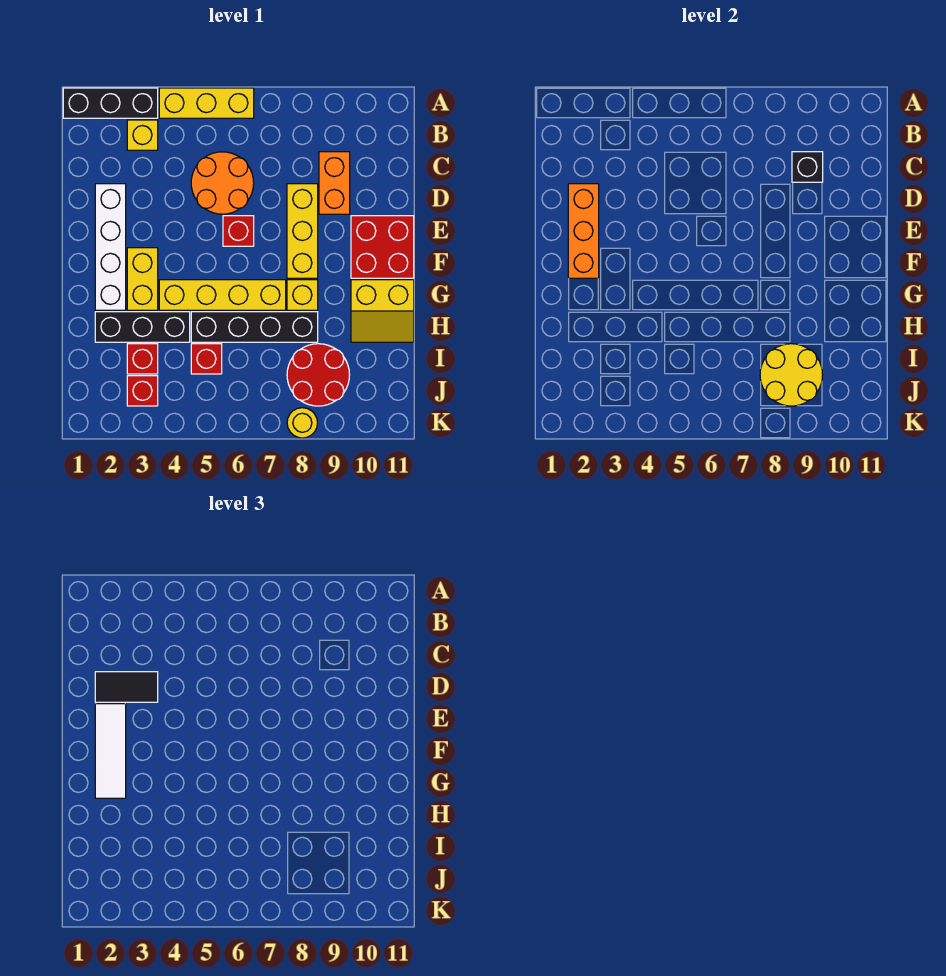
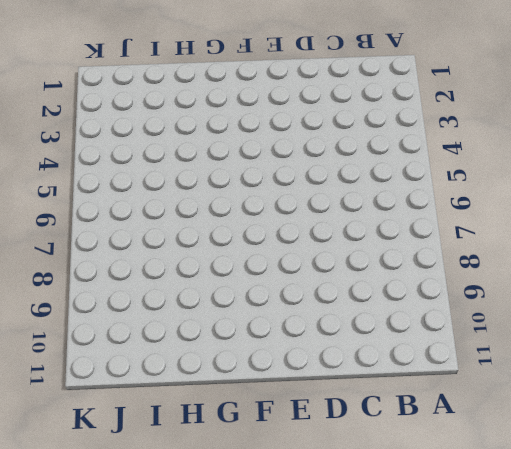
none -> black 1x3 brick [63,88,158,118]
none -> yellow 1x3 brick [159,88,254,118]
none -> yellow 1x1 brick [127,120,158,150]

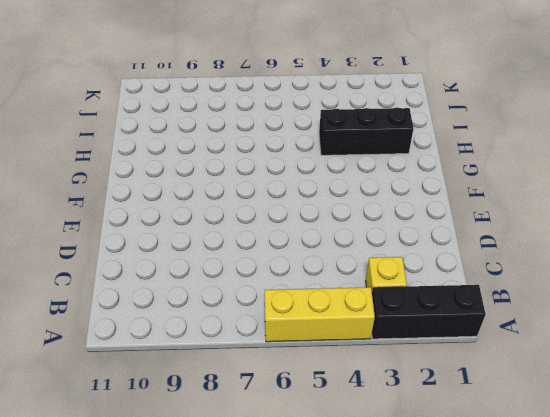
none -> orange 2x2 round brick [191,152,254,214]
none -> orange 1x2 brick [319,152,350,214]
none -> white 1x4 brick [95,184,126,310]

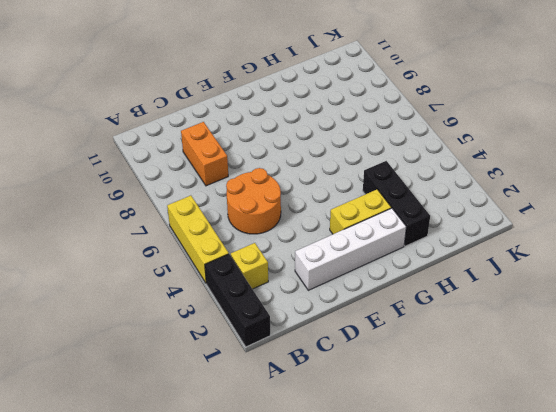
orange 1x2 brick [181,122,228,186] -> orange 1x2 brick turned to [319,152,350,214]
none -> yellow 1x3 brick [287,184,318,278]
none -> red 1x1 brick [223,216,254,246]
none -> red 2x2 brick [351,216,414,278]

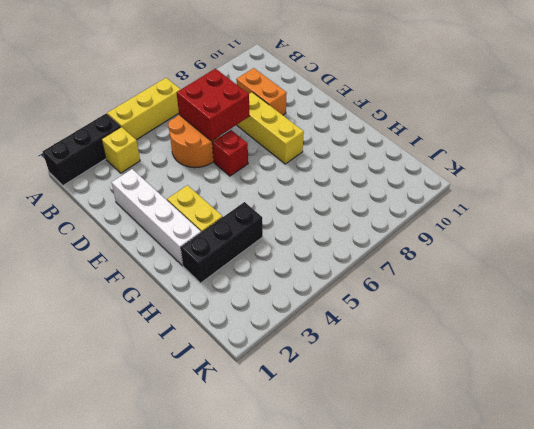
red 2x2 brick [177,69,250,141] -> red 2x2 brick moved to [351,216,414,278]
none -> yellow 1x4 brick [159,280,286,310]
none -> yellow 1x1 brick [287,280,318,310]
none -> yellow 2x2 slope [351,280,414,342]

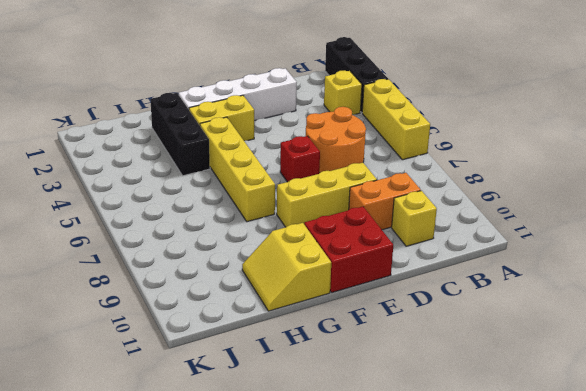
yellow 1x1 brick [392,191,437,246] -> yellow 1x1 brick moved to [287,280,318,310]
none -> black 1x4 brick [191,312,318,342]
none -> red 1x1 brick [127,344,158,374]
none -> red 1x1 brick [191,344,222,374]

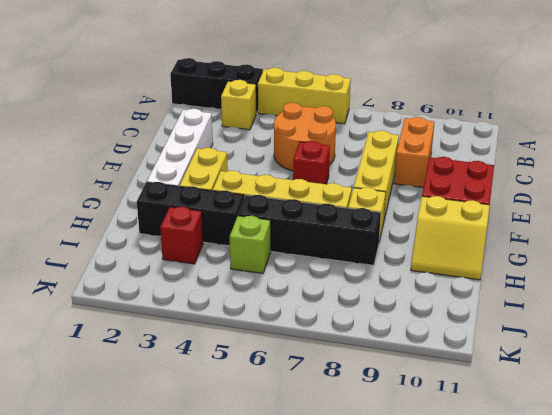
lime 1x1 brick [230,216,271,274] -> red 1x1 brick [191,344,222,374]
none -> red 2x2 round brick [287,344,350,406]
none -> red 1x1 brick [127,376,158,406]
none -> yellow 1x1 round brick [287,408,318,438]

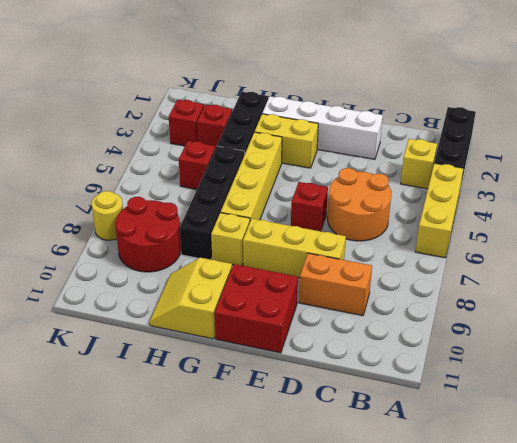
none -> black 1x1 brick [792,152,823,182]
none -> orange 1x3 brick [568,184,599,278]
none -> yellow 2x2 round brick [760,344,823,406]

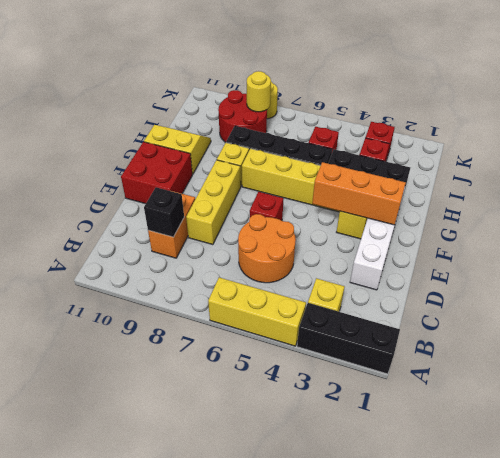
orange 1x3 brick [312,162,406,225] -> orange 1x3 brick turned to [568,184,599,278]
yellow 1x1 round brick [247,71,271,112] -> yellow 2x2 round brick [760,344,823,406]
none -> black 1x2 tile [95,672,158,702]
none -> white 1x3 tile [95,704,126,798]

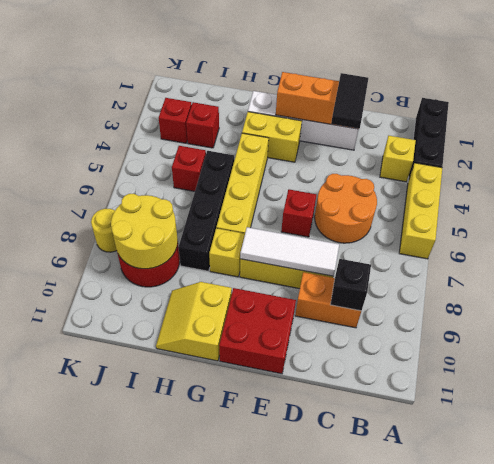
white 1x3 tile [240,227,339,276] -> white 1x3 tile moved to [95,704,126,798]
none -> black 1x3 brick [95,312,190,342]

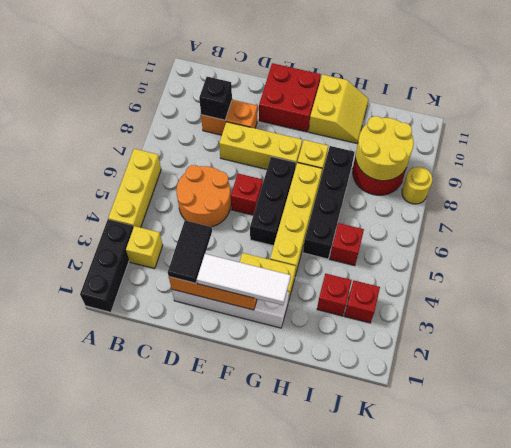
black 1x3 brick [250,157,296,246] -> black 1x3 brick moved to [95,312,190,342]

